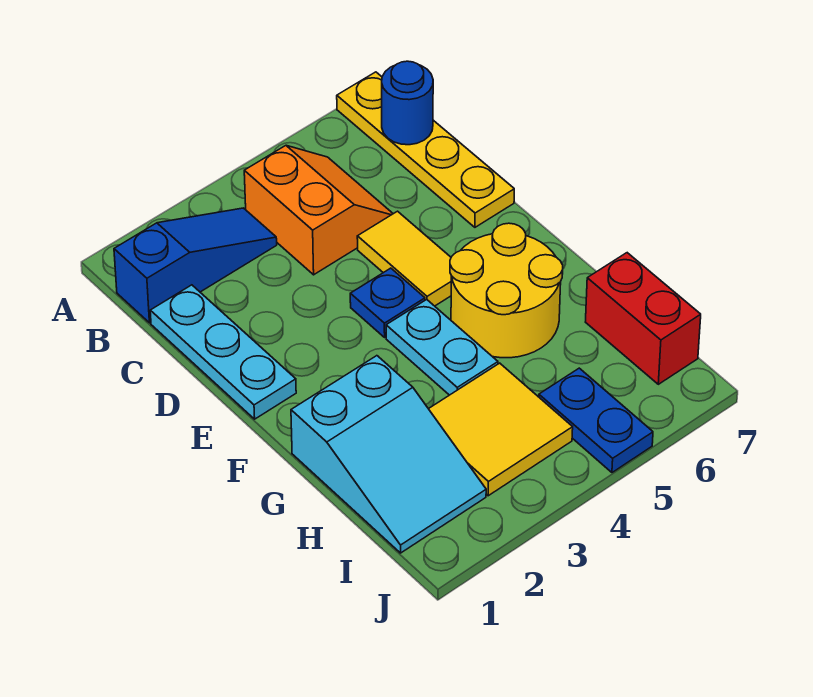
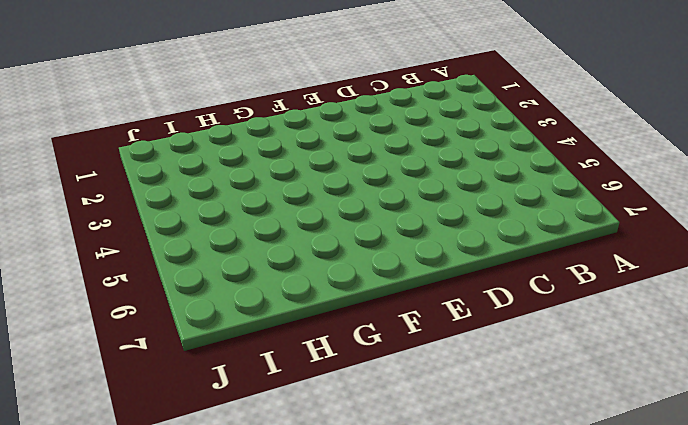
none -> yellow 1x4 plate [337,72,514,227]
none -> blue 1x3 slope [114,208,277,323]
none -> orange 2x2 slope [244,146,393,275]

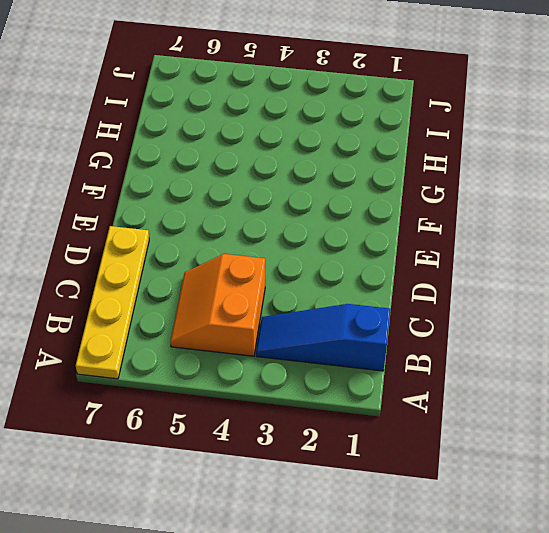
none -> cyan 1x3 plate [150,285,296,419]
none -> yellow 1x2 tile [357,211,451,306]
none -> blue 1x1 plate [350,268,425,337]

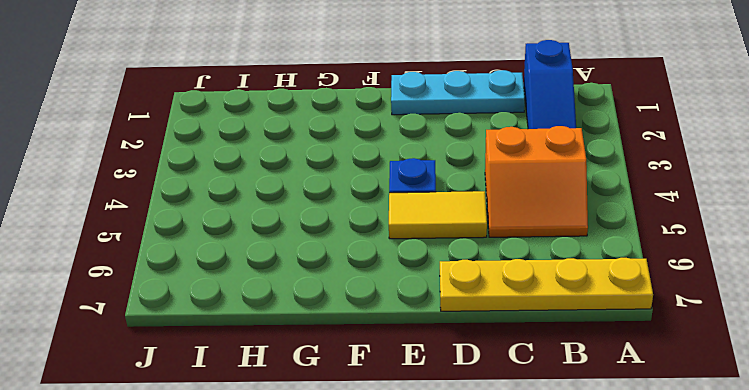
none -> cyan 1x2 plate [386,300,498,395]
none -> yellow 2x2 round brick [450,223,563,358]
none -> cyan 2x3 slope [291,356,486,553]

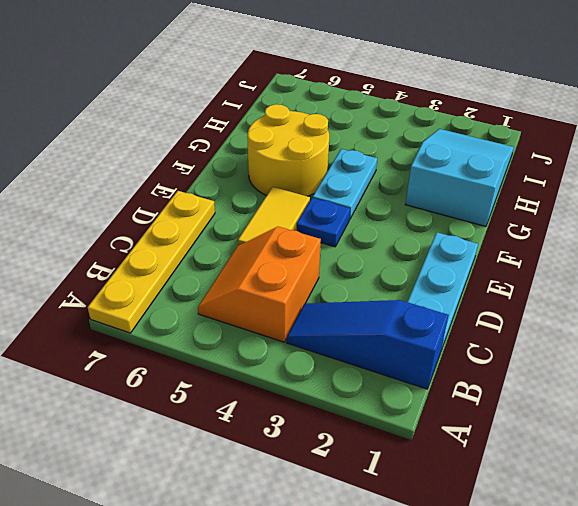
none -> yellow 2x2 tile [429,363,573,496]
none -> red 1x2 brick [586,253,701,384]
none -> blue 1x2 plate [539,368,653,472]

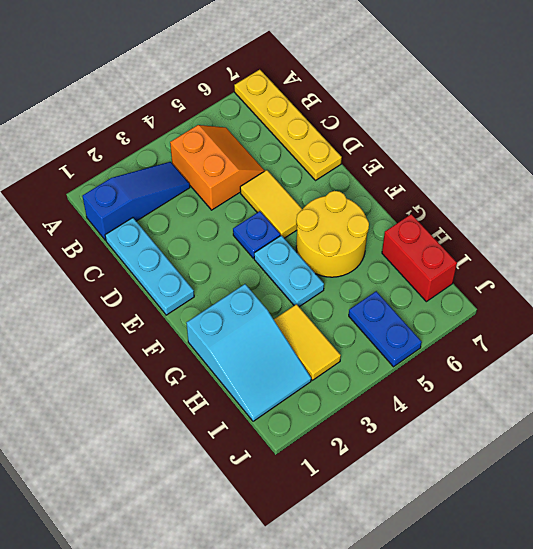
yellow 1x2 tile [274,304,341,380] -> yellow 2x2 tile [429,363,573,496]
none -> blue 1x1 round brick [382,61,433,145]

